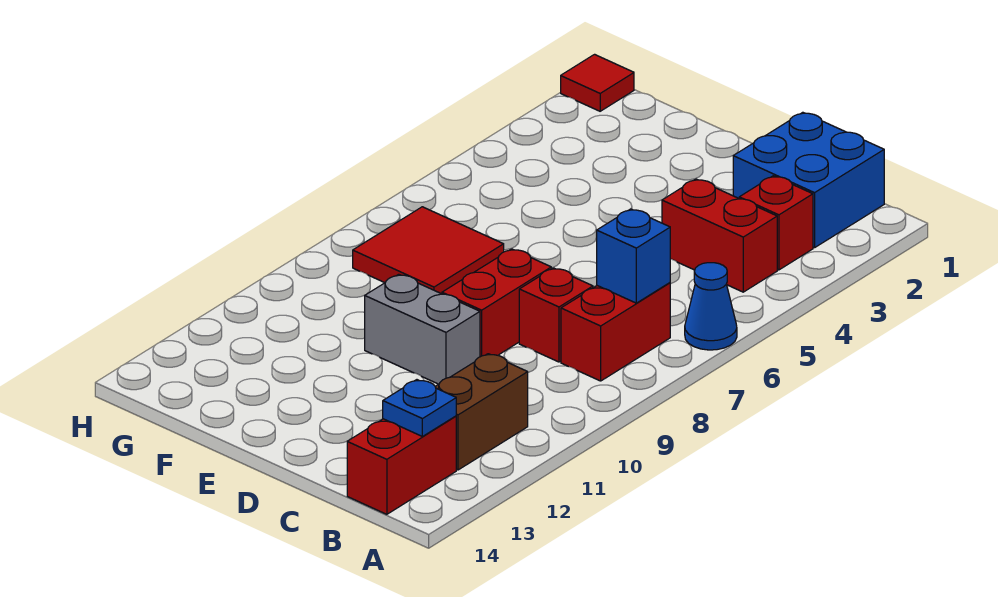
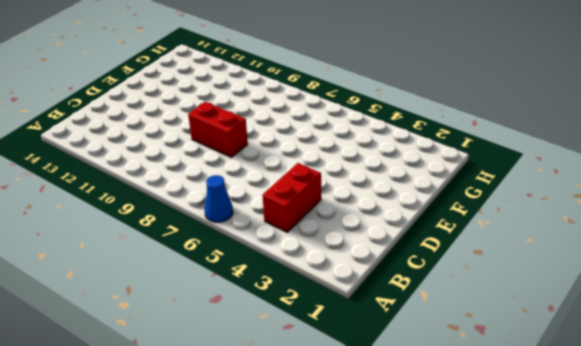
none -> blue 2x2 brick [733,112,884,248]
none -> red 1x1 brick [739,176,813,270]
none -> red 1x2 brick [561,283,670,381]

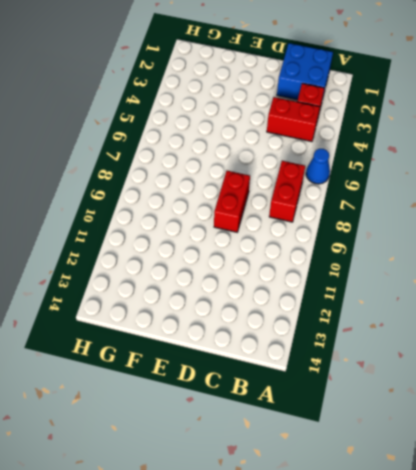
none -> brown 1x2 brick [435,354,528,470]
none -> red 1x2 brick [347,416,456,514]
none -> red 1x1 brick [519,268,593,362]

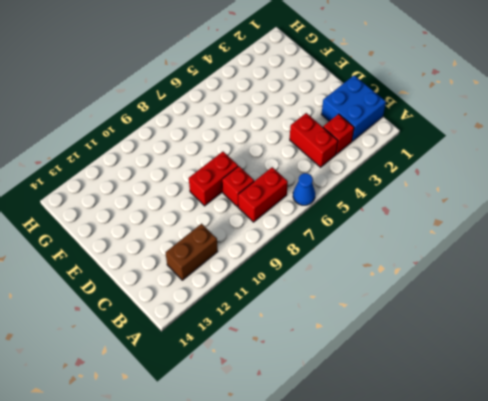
none -> red 1x2 brick [347,416,456,514]
none -> grey 1x2 brick [365,274,480,384]
none -> red 2x2 tile [353,207,504,294]

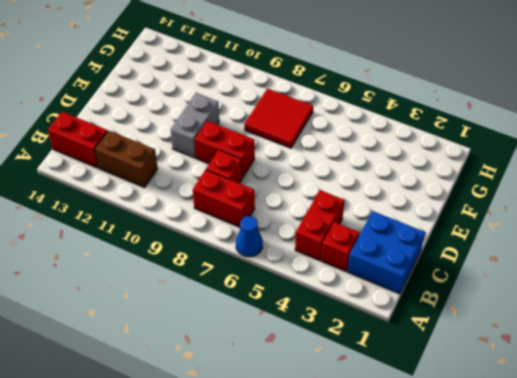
none -> red 1x1 tile [561,54,634,111]
none -> blue 1x1 brick [597,209,670,303]
none -> blue 1x1 plate [383,380,456,436]

